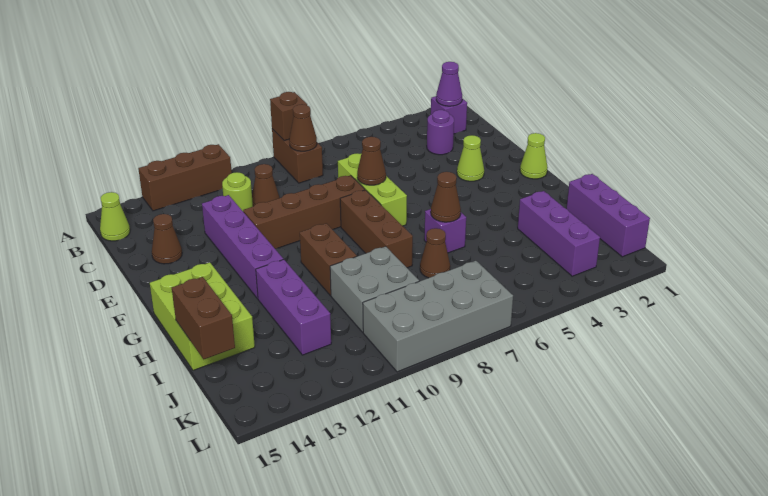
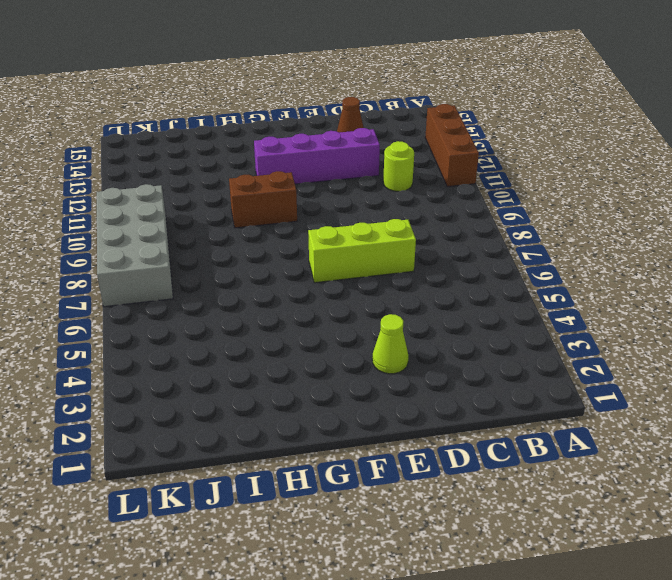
none -> brown 1x2 brick [272,129,323,183]
none -> purple 1x1 brick [431,96,467,134]
none -> lime 1x1 cone [100,192,130,241]

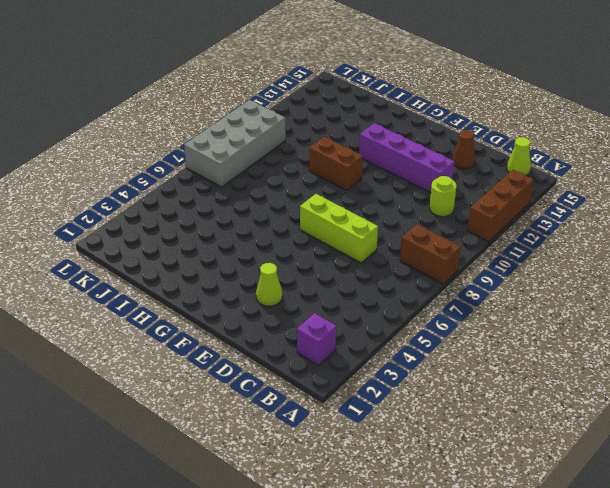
none -> purple 1x1 round brick [427,110,454,155]
none -> brown 1x1 cone [252,164,279,206]
none -> brown 1x4 brick [243,175,365,249]

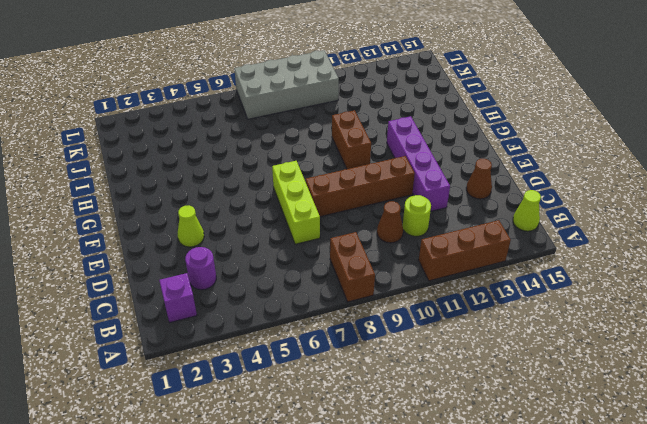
none -> lime 1x1 cone [520,133,548,179]
none -> brown 1x3 brick [340,190,413,268]
none -> lime 2x3 brick [150,262,255,370]

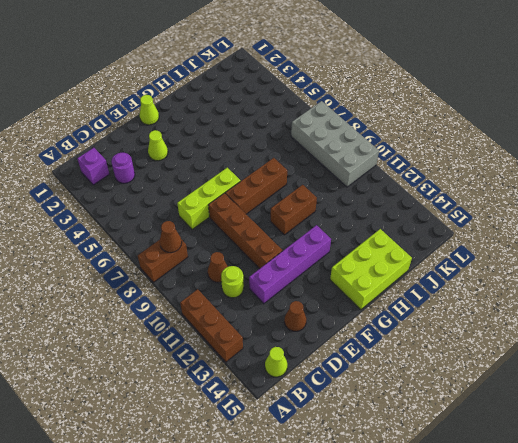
none -> purple 1x1 brick [424,209,466,253]
none -> purple 1x3 brick [256,259,331,355]
none -> purple 1x3 brick [566,174,650,257]

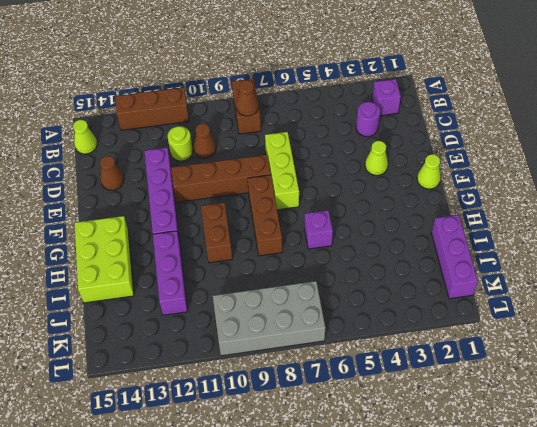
none -> purple 1x3 brick [518,191,600,276]
none -> brown 1x1 cone [420,228,450,278]
none -> grey 2x2 brick [330,246,419,332]

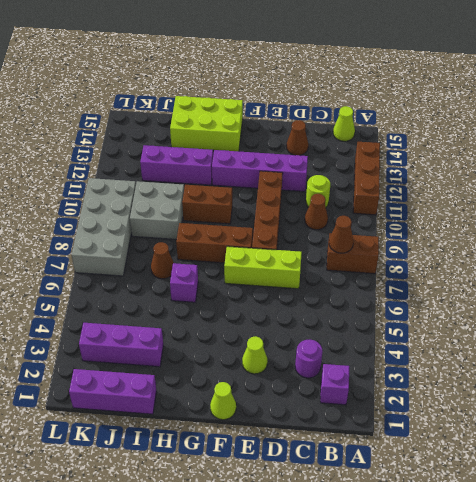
none -> brown 1x1 brick [270,92,307,141]
none -> purple 1x1 cone [436,62,462,106]
none -> brown 1x1 cone [357,137,386,185]

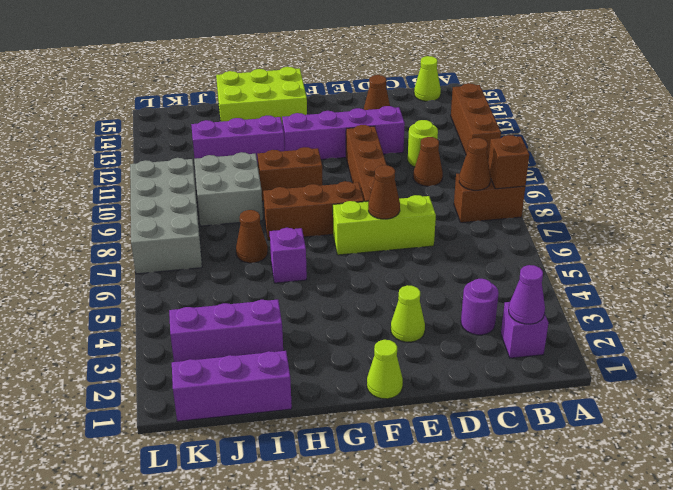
none -> brown 1x1 cone [431,172,461,222]
none -> brown 1x2 brick [172,277,235,359]

